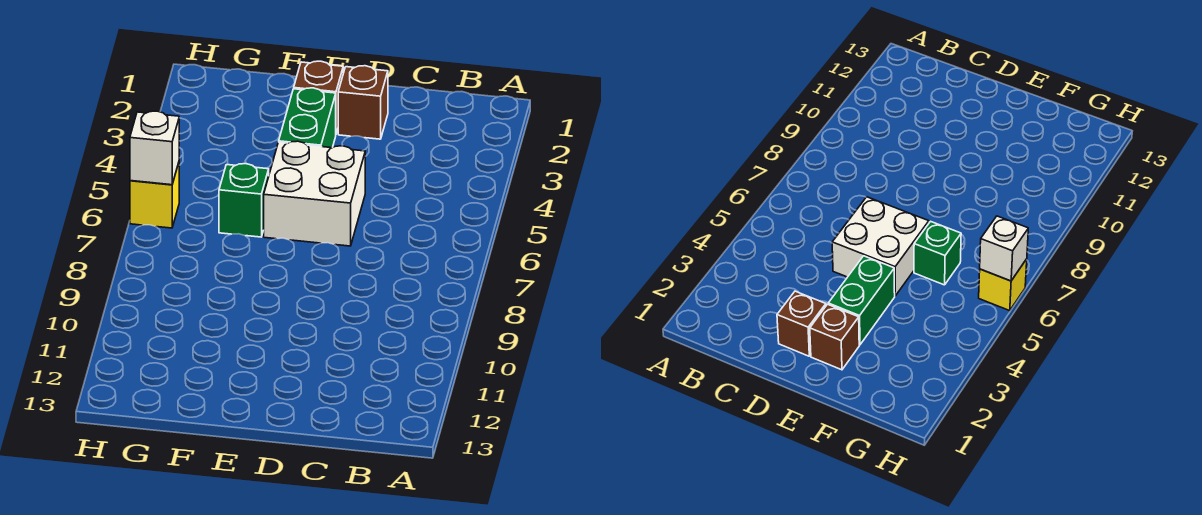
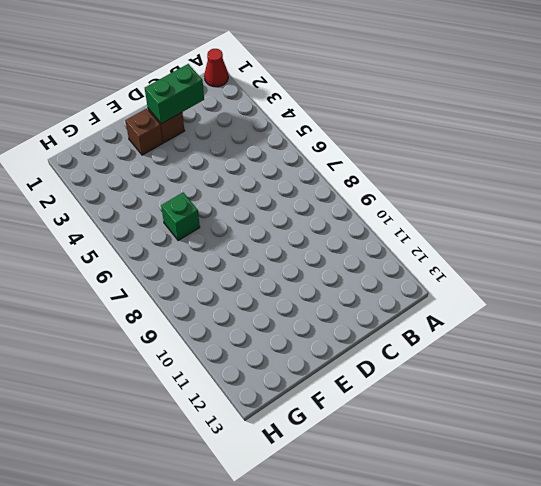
red 1x1 cone [204,49,228,87] -> none
green 1x2 brick [145,64,204,124] -> green 1x2 brick turned to [279,88,336,148]
none -> white 2x2 brick [264,141,365,246]
none -> yellow 1x1 brick [130,163,179,228]

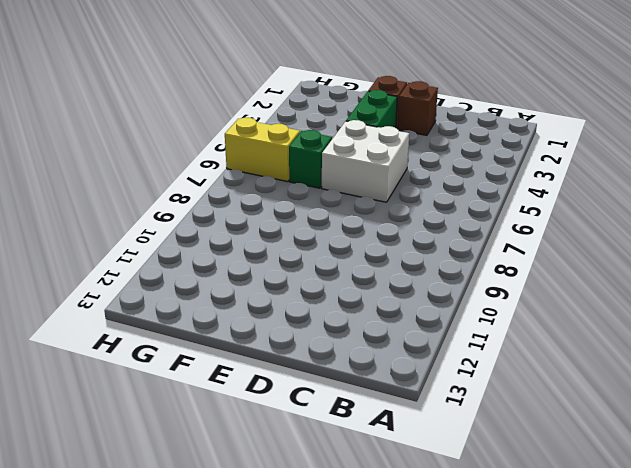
yellow 1x2 brick [225,118,300,182] -> yellow 1x1 brick [130,163,179,228]
none -> white 1x1 brick [130,111,179,185]

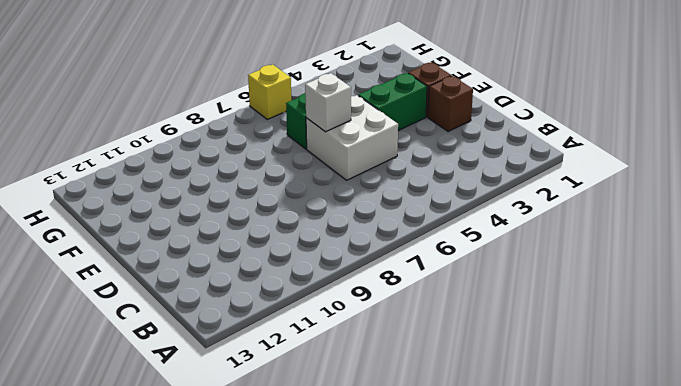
white 1x1 brick [305,73,351,132] -> white 1x1 brick moved to [130,111,179,185]

